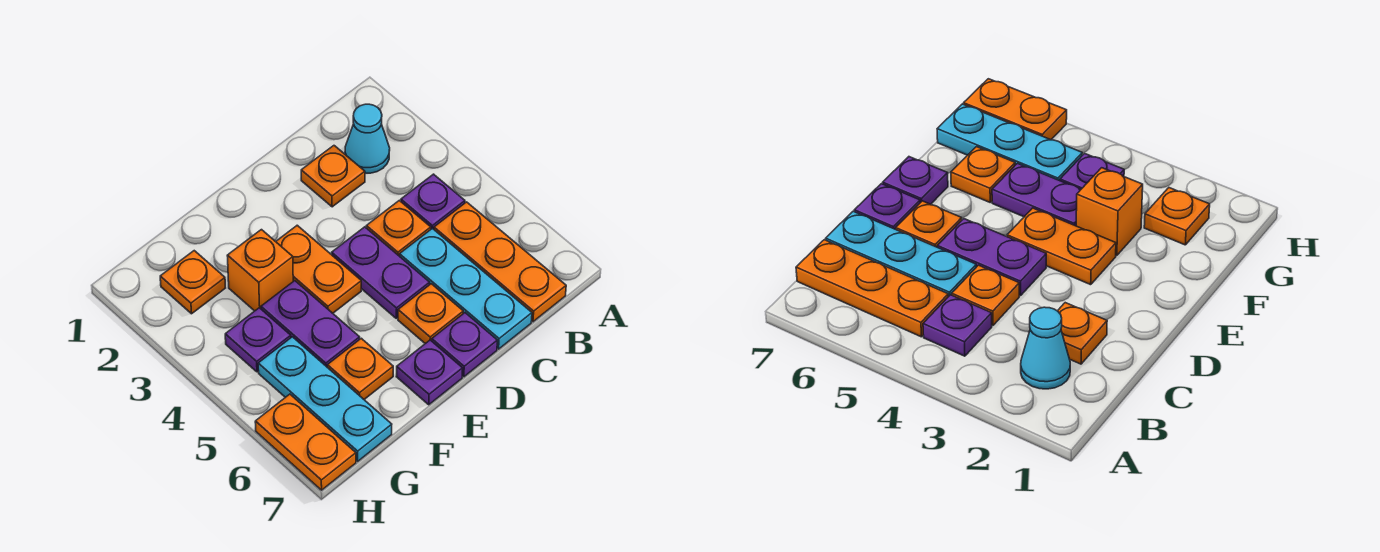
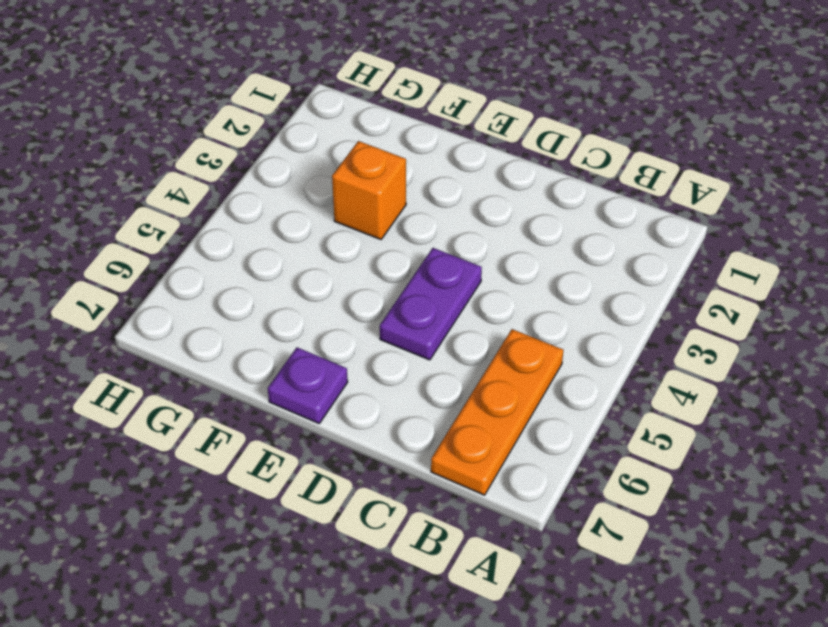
none -> cyan 1x1 cone [345,104,390,173]
none -> purple 1x1 plate [401,174,465,229]
none -> orange 1x1 plate [301,146,365,207]

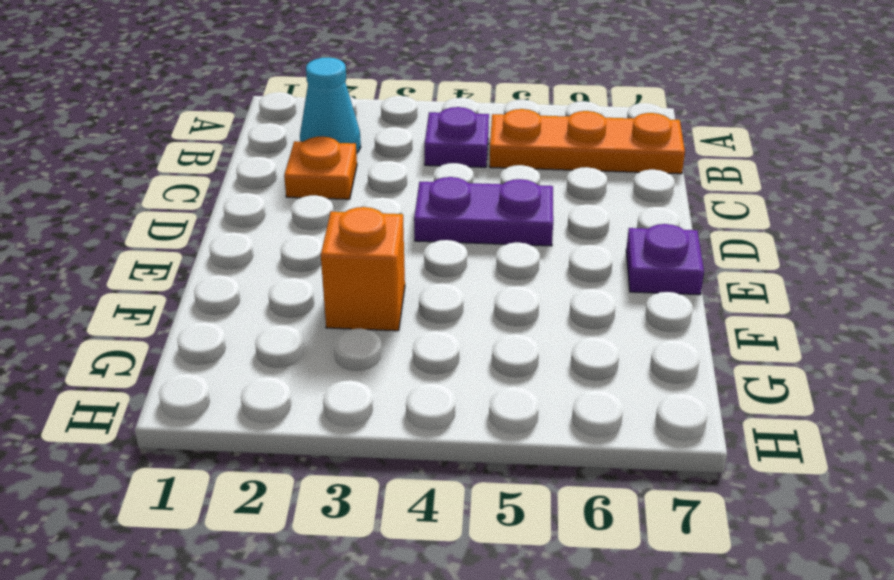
none -> orange 1x1 plate [366,200,431,256]
none -> cyan 1x3 plate [400,228,532,349]
none -> orange 1x1 plate [398,284,463,344]

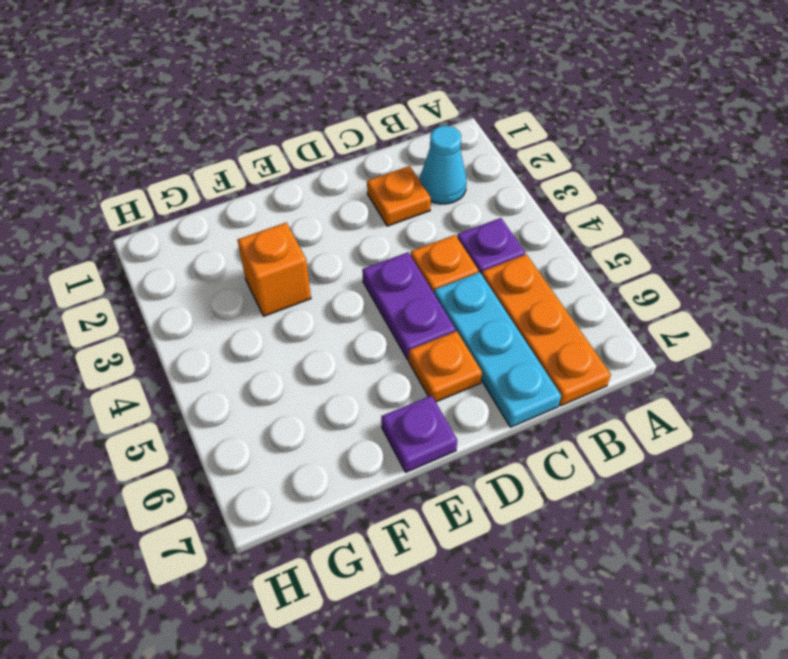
none -> purple 1x1 plate [432,313,497,377]
none -> orange 1x2 plate [276,225,361,313]
none -> purple 1x2 plate [261,281,360,367]

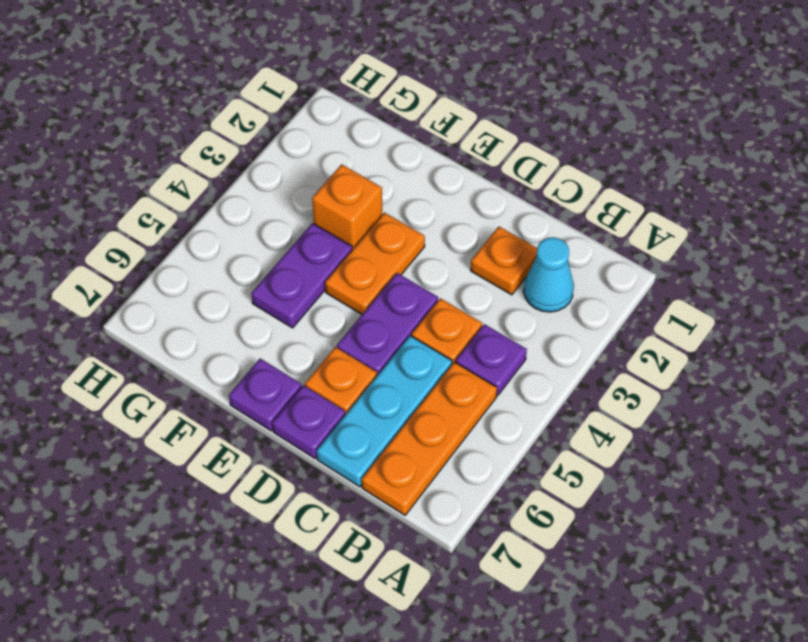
none -> orange 1x1 plate [327,338,393,399]
none -> orange 1x1 plate [160,251,225,314]
none -> purple 1x1 plate [225,308,291,372]

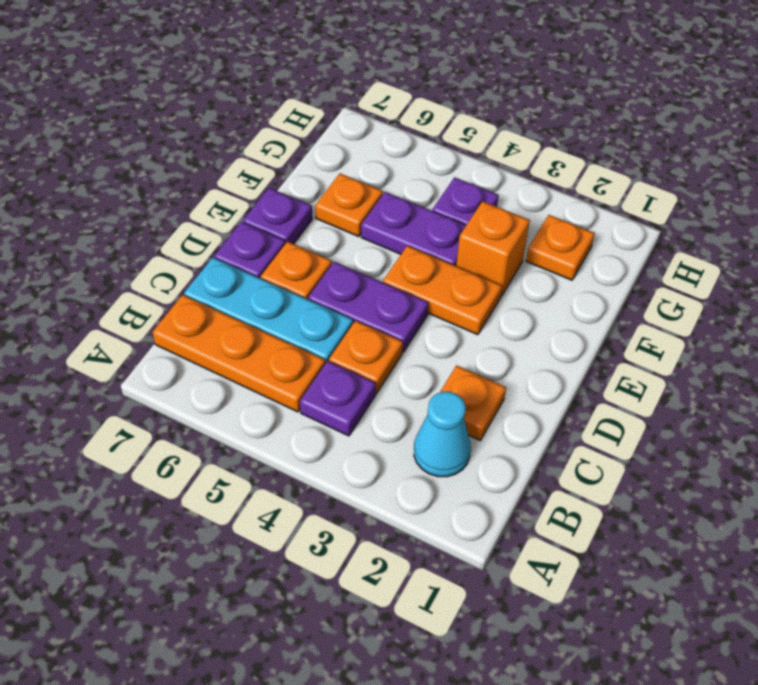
none -> cyan 1x3 plate [258,337,392,461]
none -> orange 1x2 plate [255,394,356,490]

